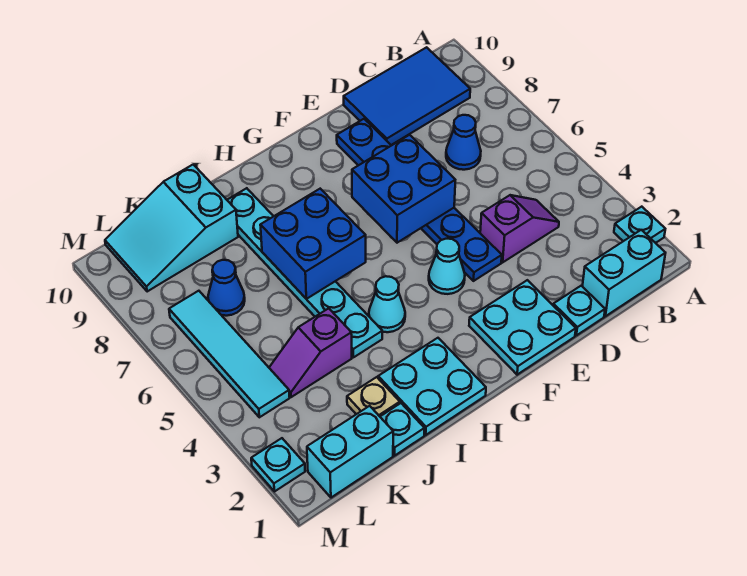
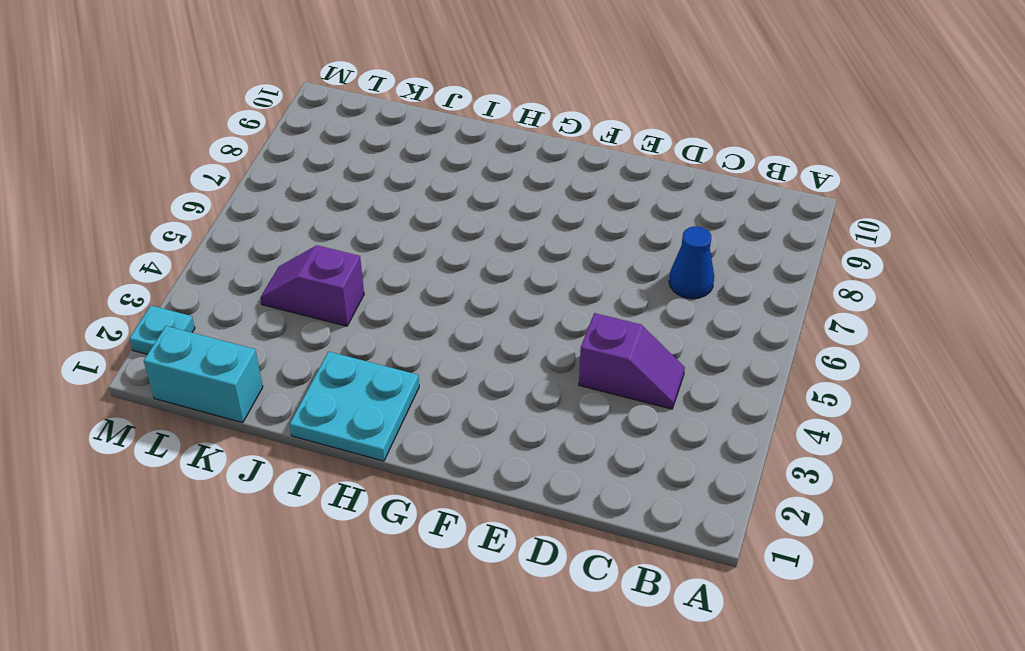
none -> cyan 1x1 plate [614,207,665,243]
none -> cyan 1x2 brick [582,230,665,316]
none -> blue 2x3 tile [344,47,470,145]

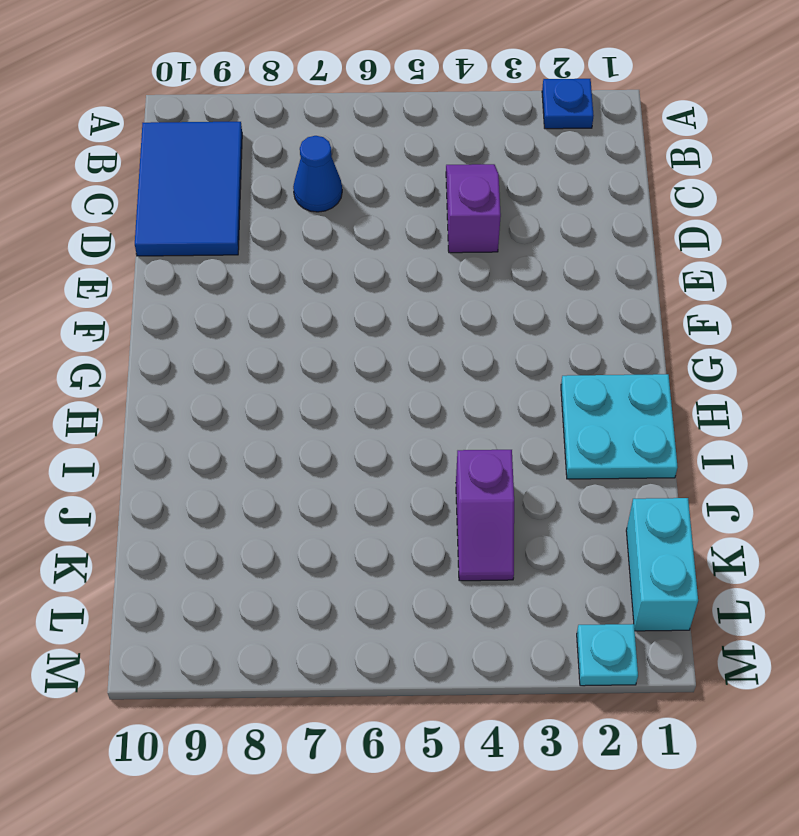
blue 1x1 plate [542,79,594,129] -> cyan 1x1 plate [614,207,665,243]
none -> cyan 1x2 brick [582,230,665,316]
none -> cyan 1x1 plate [553,286,605,335]
none -> cyan 2x2 plate [469,280,576,375]

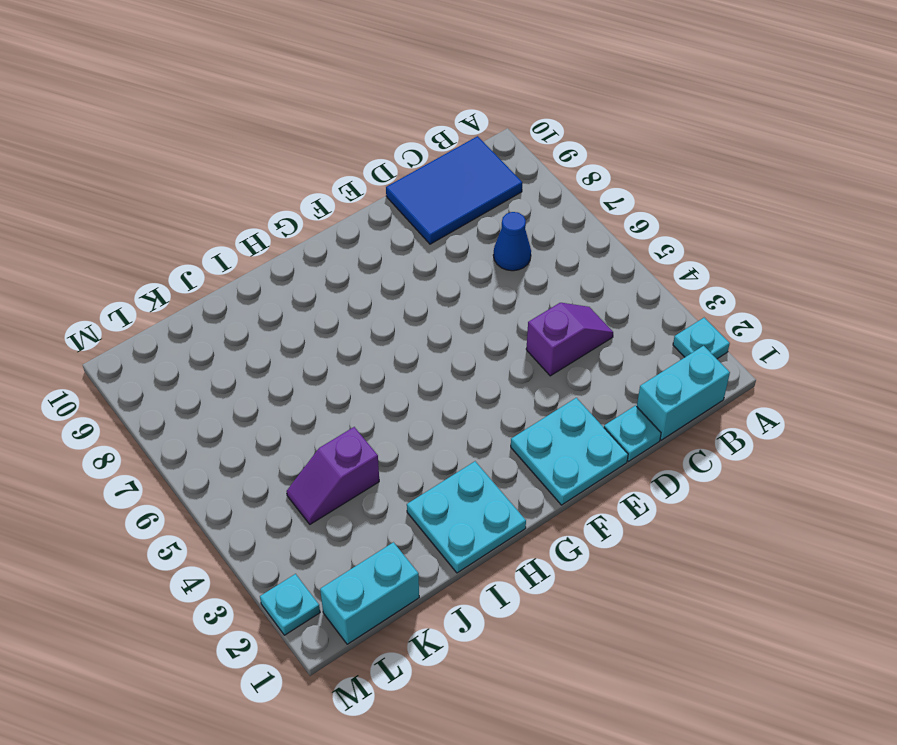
none -> blue 1x6 plate [337,119,502,281]
none -> cyan 1x1 cone [429,239,465,294]
none -> cyan 1x1 cone [369,276,405,332]

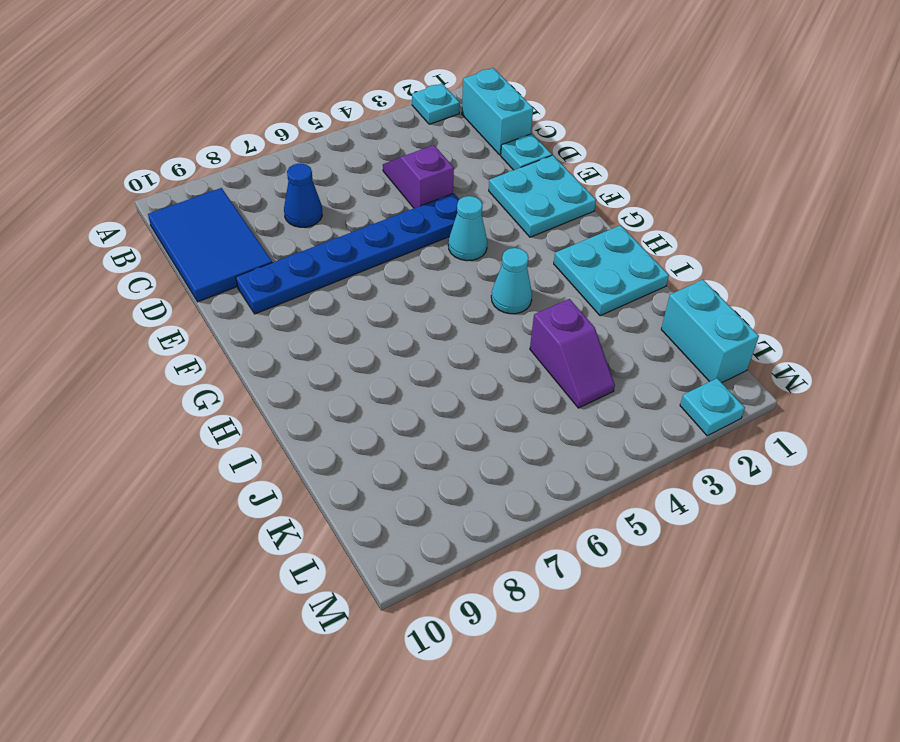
none -> cyan 1x6 plate [227,188,382,357]
none -> cyan 1x1 plate [380,403,424,456]
none -> tan 1x1 plate [347,377,400,416]

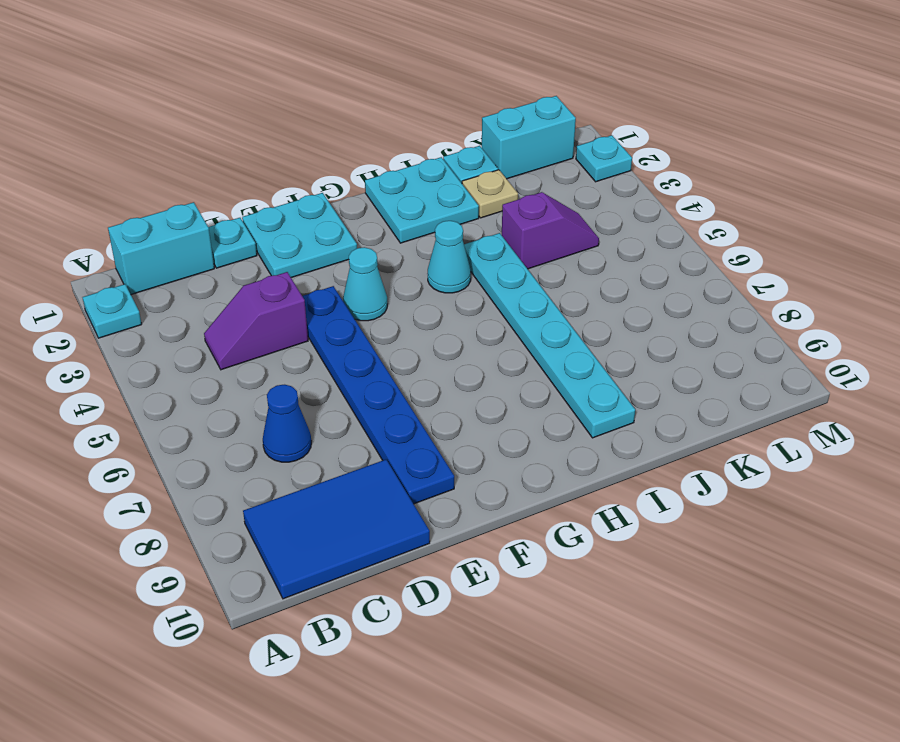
none -> cyan 2x3 slope [105,165,238,292]
none -> blue 1x1 cone [208,260,245,316]
none -> cyan 1x4 tile [169,291,290,417]

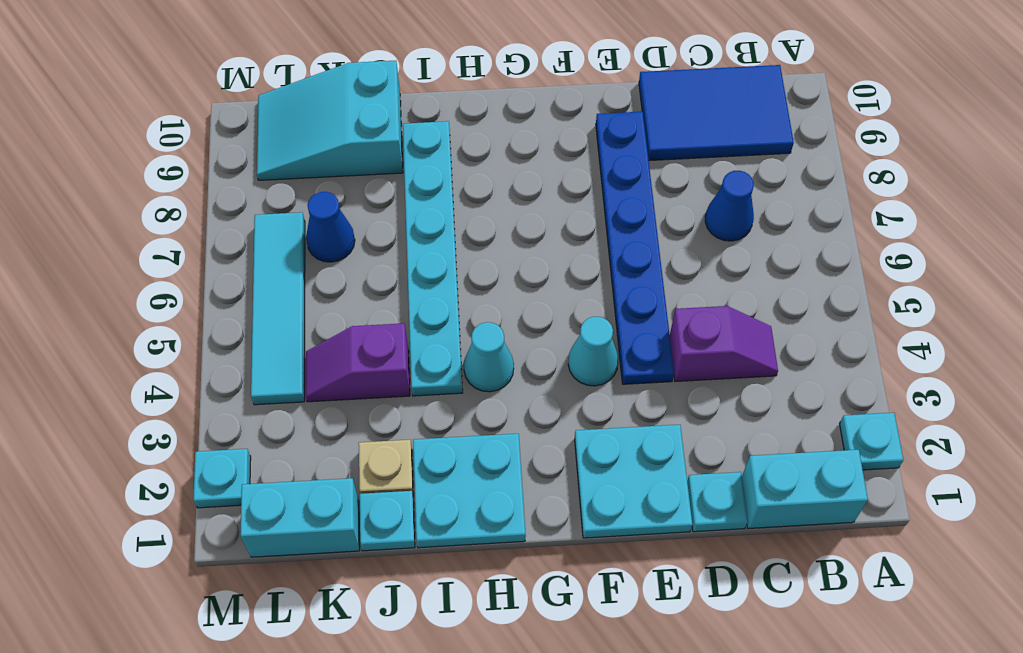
none -> blue 2x2 brick [352,135,455,243]
none -> blue 2x2 brick [260,189,366,299]

